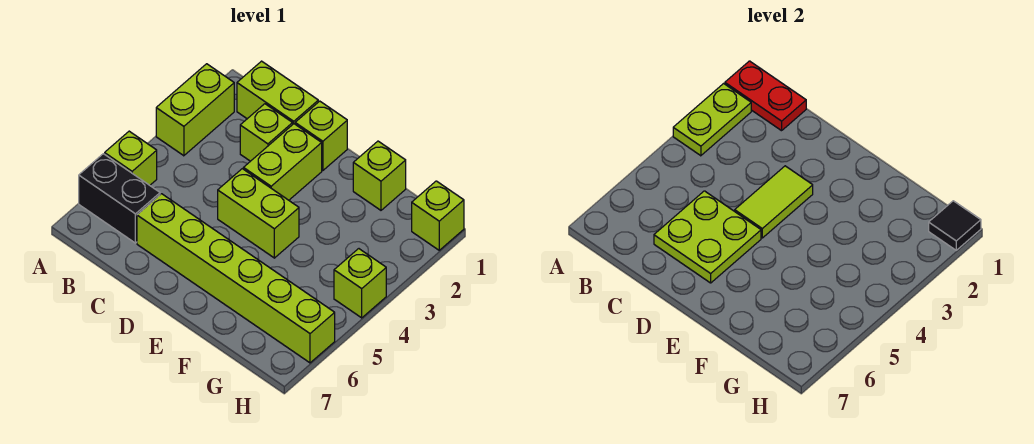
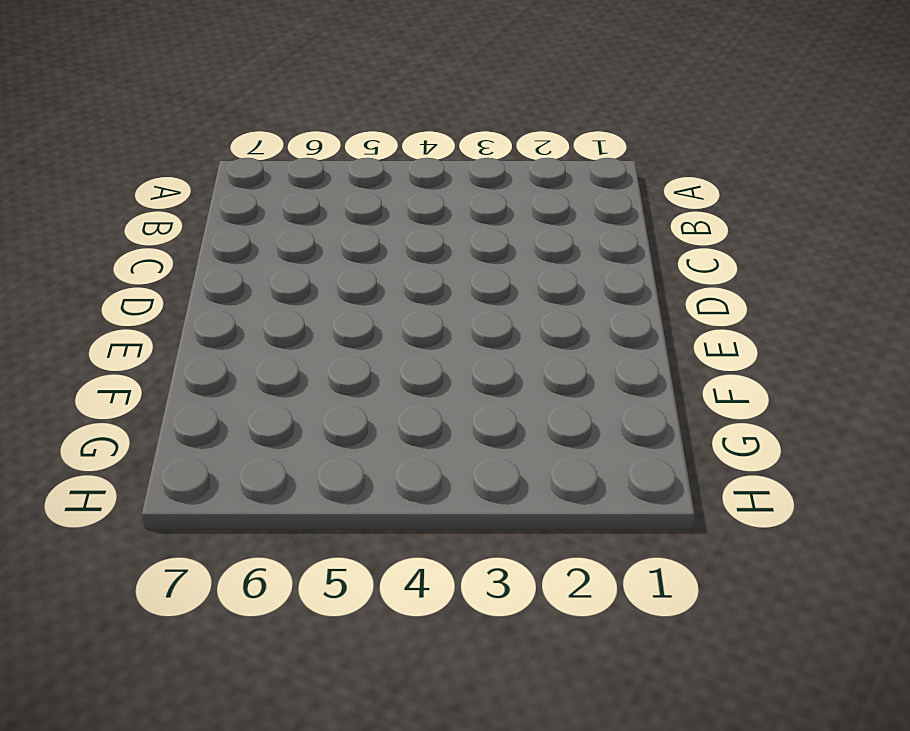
none -> lime 1x2 brick [156,64,234,156]
none -> lime 1x1 brick [105,131,157,185]
none -> black 1x2 brick [79,154,160,243]

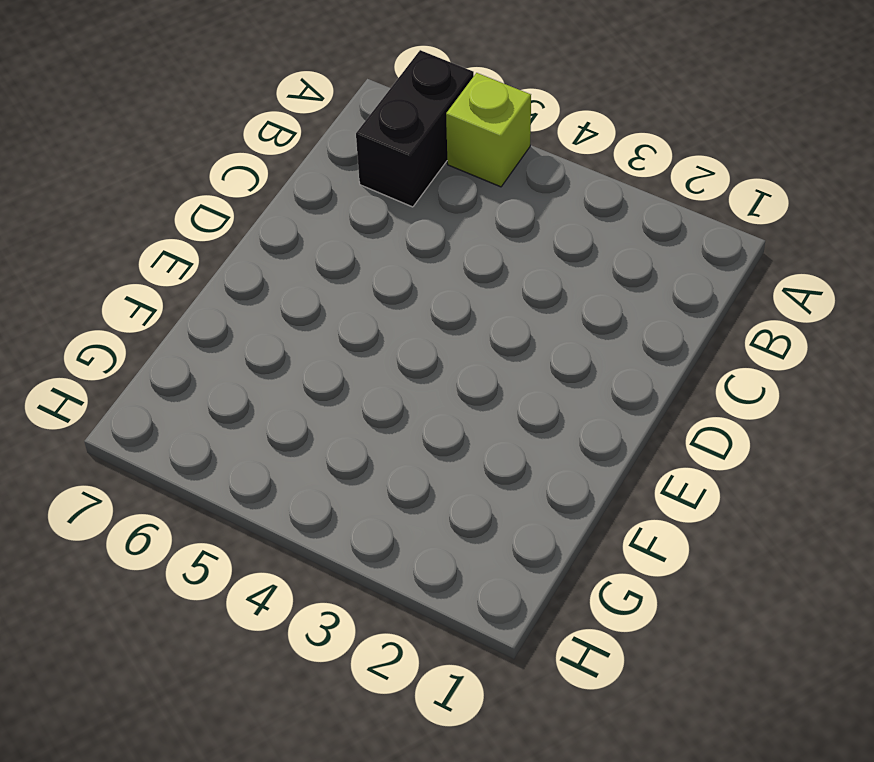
none -> lime 1x2 brick [156,64,234,156]
none -> lime 1x2 brick [237,61,318,124]
none -> lime 1x1 brick [240,104,293,161]

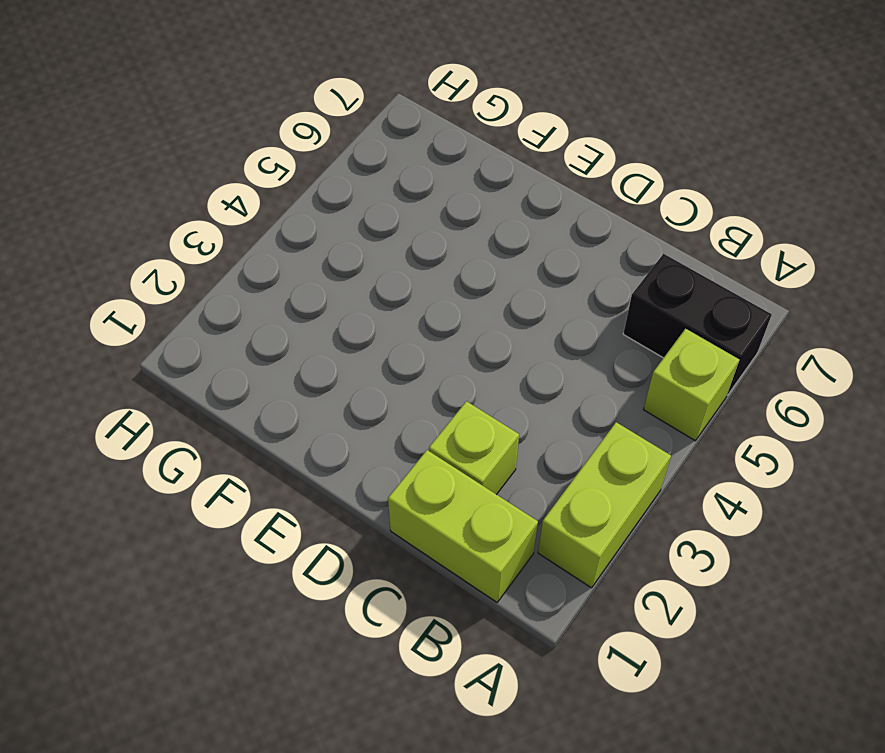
none -> lime 1x6 brick [137,194,335,363]
none -> lime 1x1 brick [295,101,347,171]
none -> lime 1x2 brick [243,124,322,200]

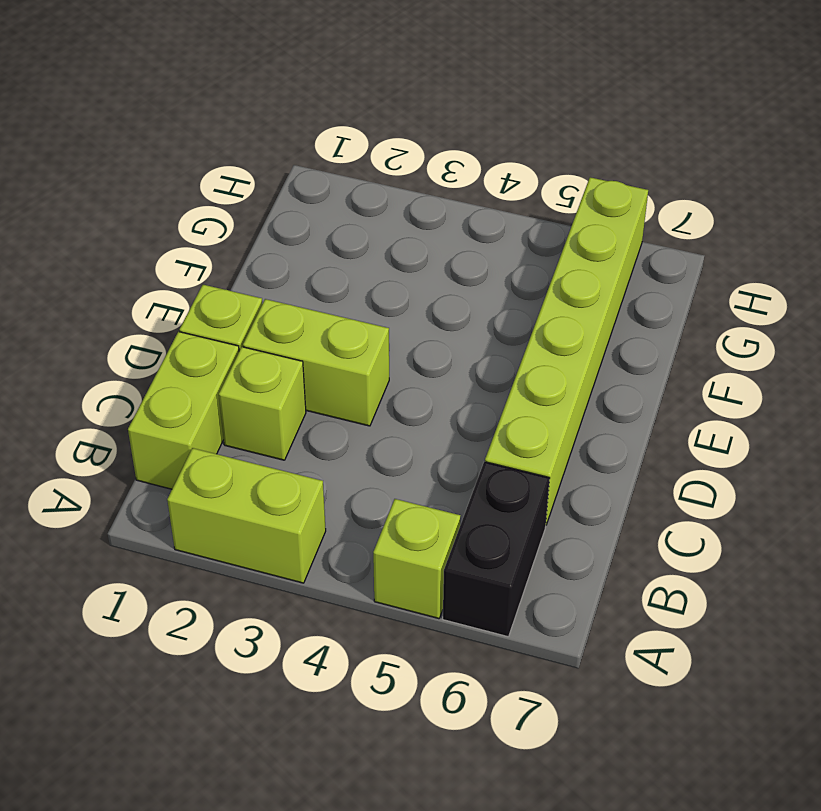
none -> lime 1x2 brick [218,169,299,258]
none -> lime 1x1 brick [353,141,406,210]
none -> lime 1x1 brick [412,181,464,250]

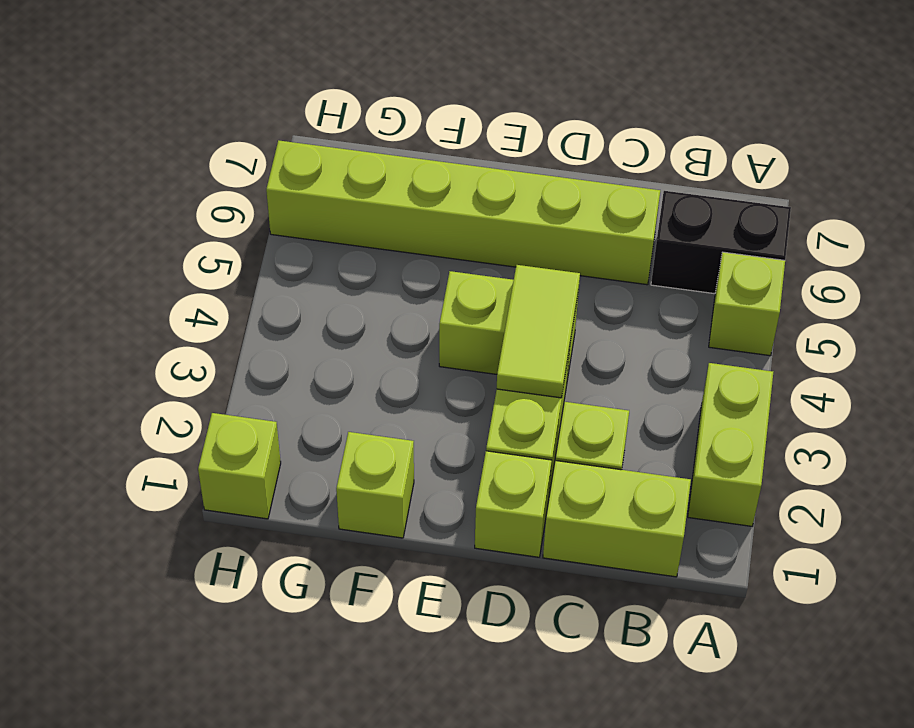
none -> lime 1x1 brick [334,249,386,318]
none -> red 1x2 plate [725,61,806,131]
none -> lime 1x2 plate [673,84,751,156]

